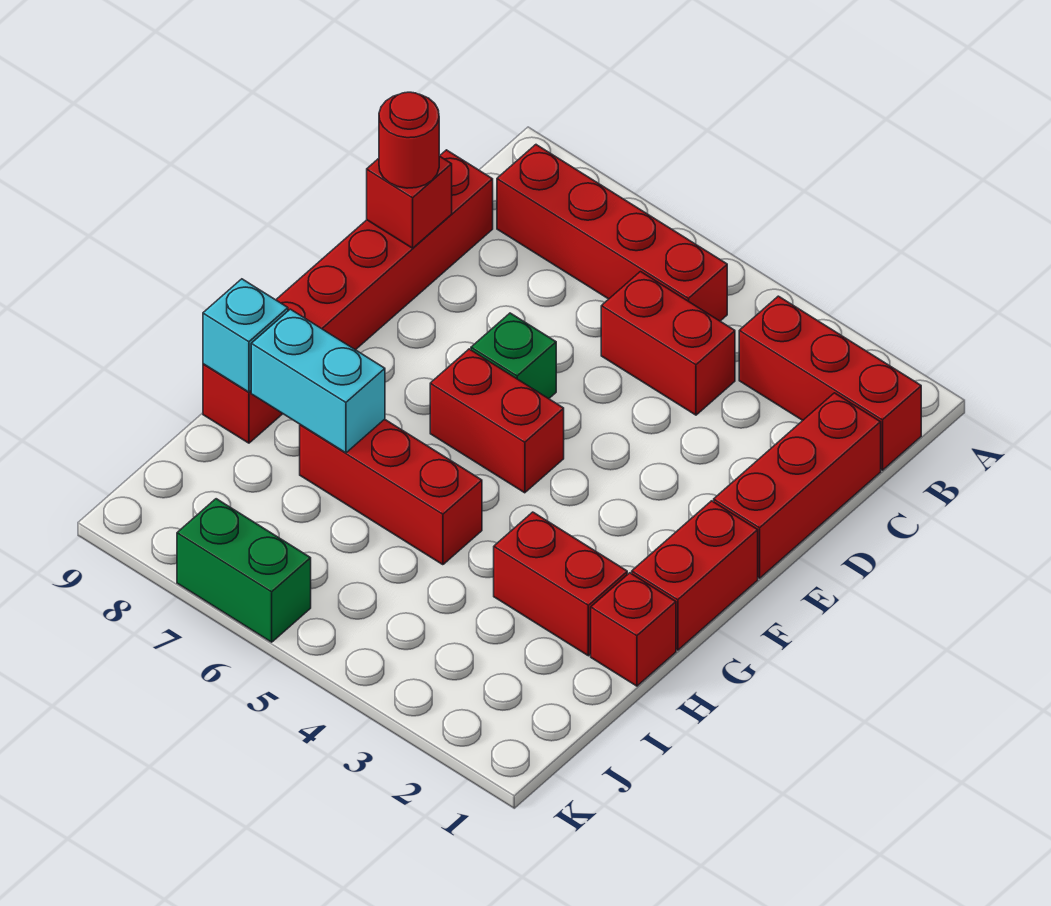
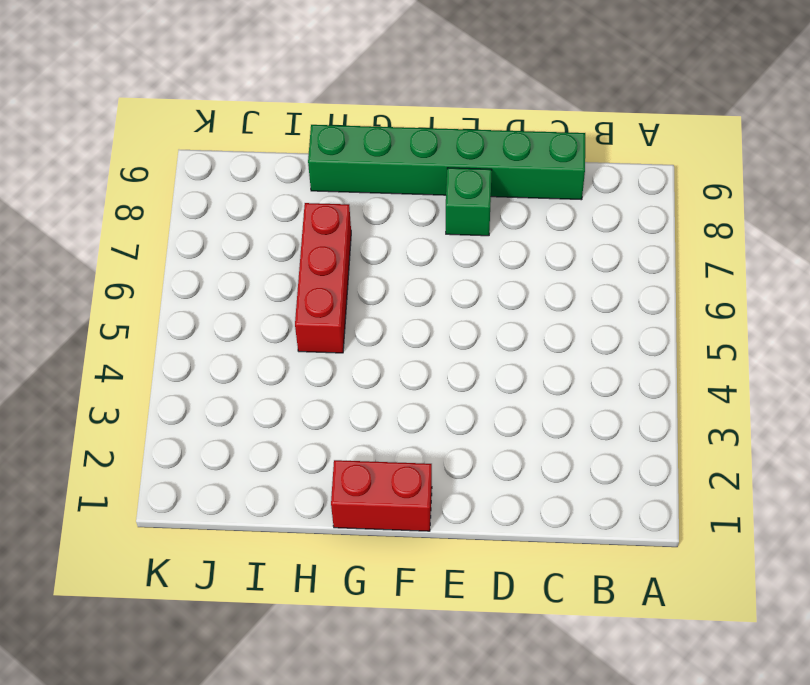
green 1x6 brick [308,125,585,200] -> red 1x6 brick [203,150,493,443]
green 1x1 brick [446,168,492,236] -> green 1x1 brick moved to [471,313,556,399]
none -> red 1x3 brick [739,296,921,470]
none -> red 1x4 brick [497,145,727,321]
none -> red 1x3 brick [714,393,881,578]

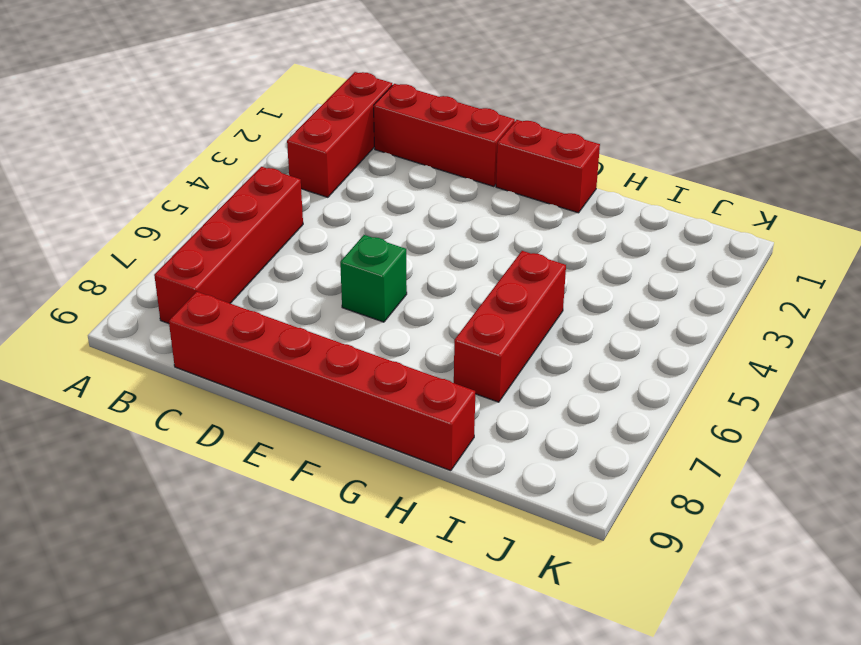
none -> red 1x2 brick [601,272,735,415]
none -> red 1x2 brick [430,349,564,493]
none -> red 1x1 brick [591,573,676,686]

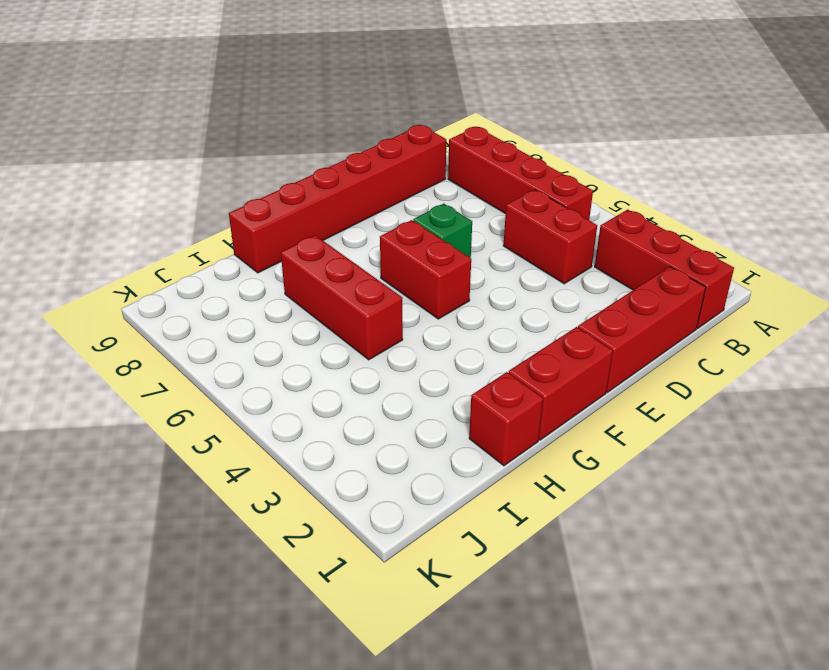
none -> red 1x2 brick [494,512,627,656]
none -> green 1x2 brick [177,499,311,642]
none -> red 1x1 brick [367,156,452,248]

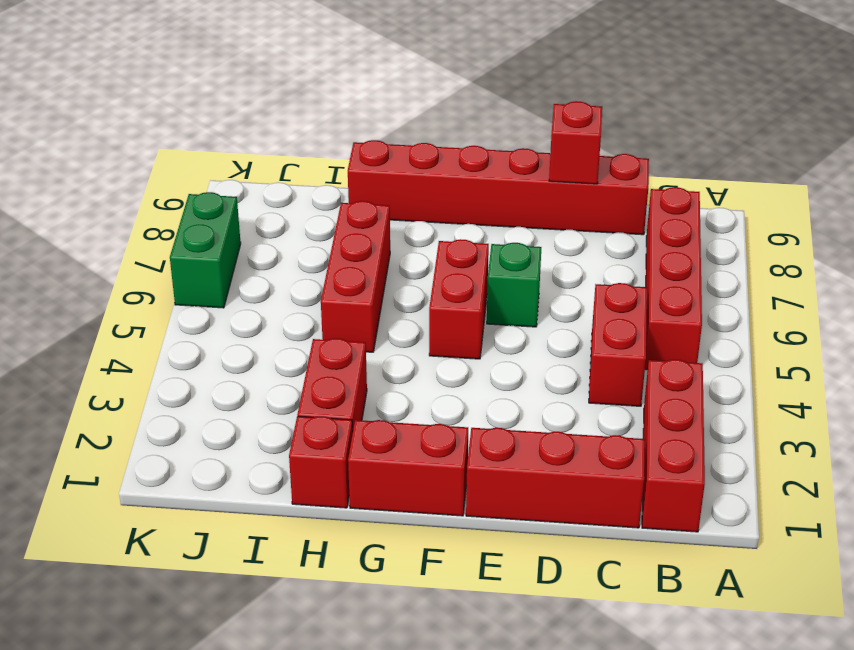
none -> cyan 1x2 brick [251,309,385,453]
none -> cyan 1x1 brick [203,279,288,392]
none -> red 1x1 round brick [379,92,439,188]

